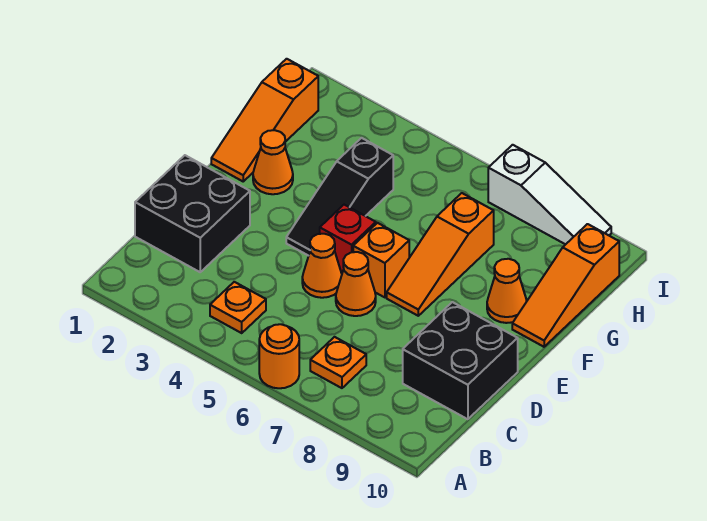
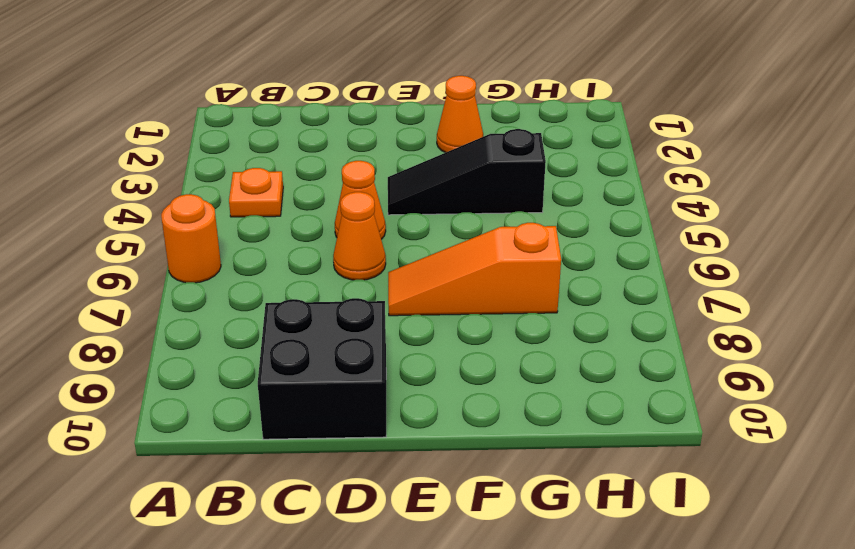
none -> orange 1x1 plate [310,337,366,388]
none -> black 2x2 brick [135,155,250,272]
none -> red 1x1 brick [320,205,376,273]

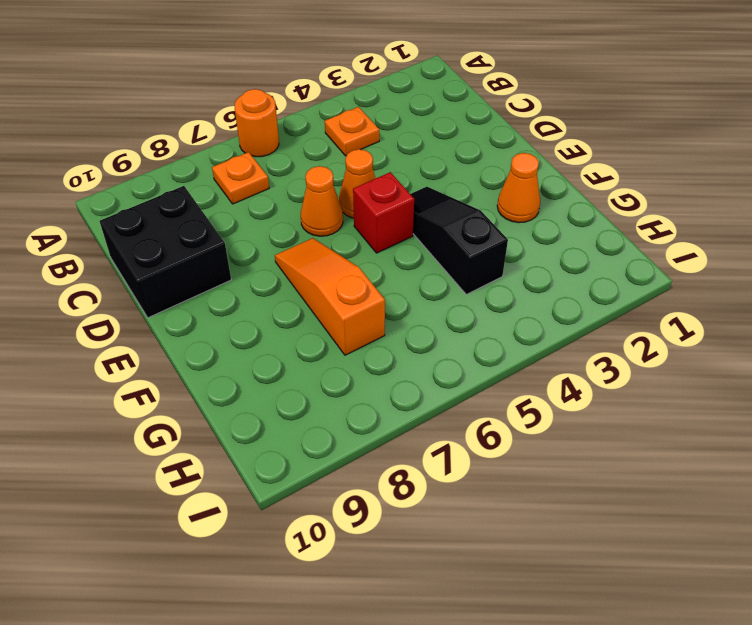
none -> black 2x2 brick [135,155,250,272]
none -> orange 1x1 brick [353,223,409,297]
none -> orange 1x3 slope [211,59,318,181]

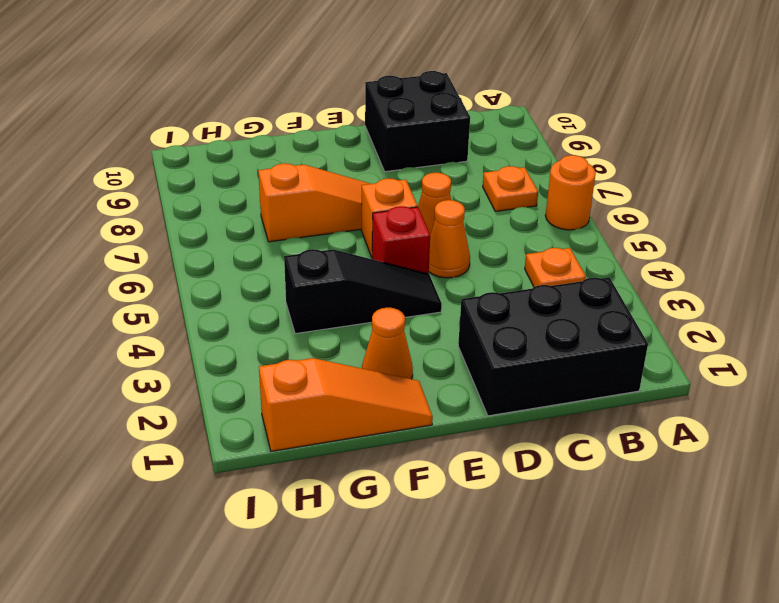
black 2x3 brick [458,277,648,416] -> black 2x2 brick [135,155,250,272]
none -> orange 1x1 cone [487,259,527,323]
none -> orange 1x3 slope [512,224,619,347]
none -> white 1x3 slope [488,145,611,244]

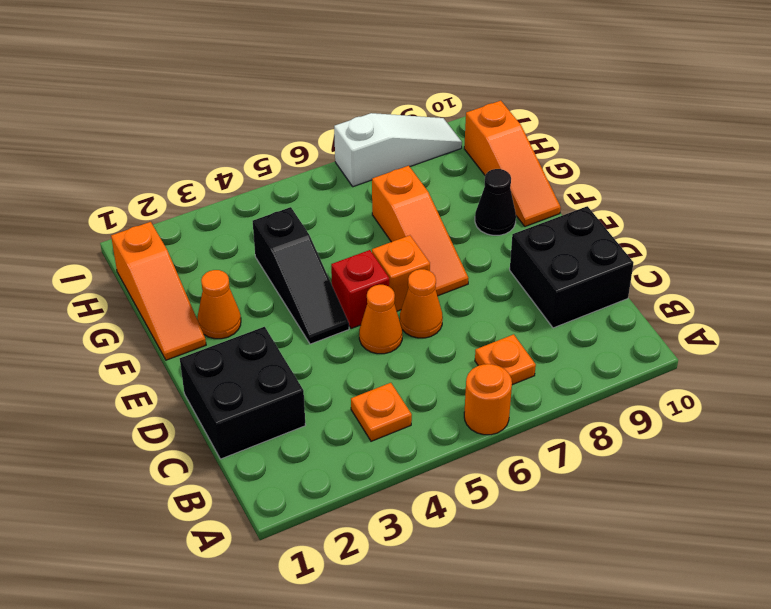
black 1x1 cone [475,169,516,235] -> orange 1x1 cone [487,259,527,323]

